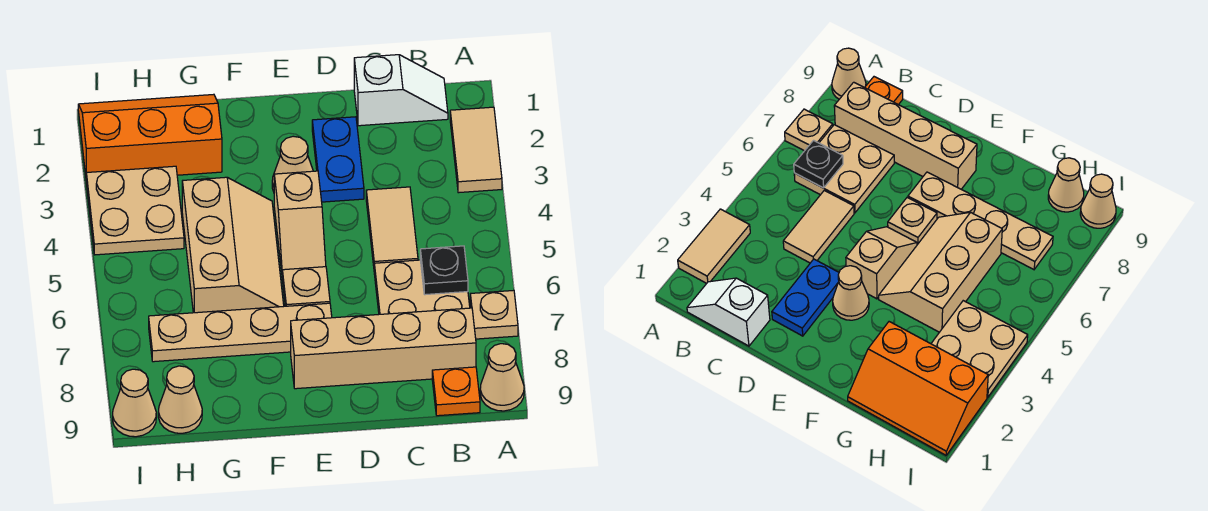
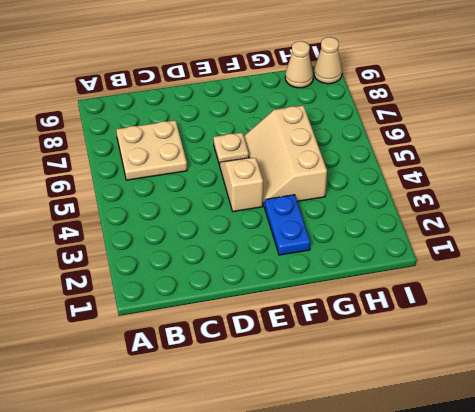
blue 1x2 plate [264,195,310,255] -> blue 1x2 plate moved to [312,117,364,202]
none -> tan 1x2 tile [450,107,502,193]
none -> tan 1x1 plate [470,290,518,339]
none -> tan 1x1 cone [480,344,524,411]

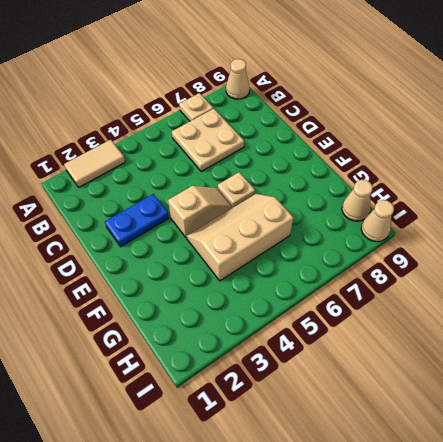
none -> white 1x2 slope [354,55,448,126]
none -> tan 1x4 brick [291,308,476,389]
none -> orange 1x1 plate [432,367,480,416]

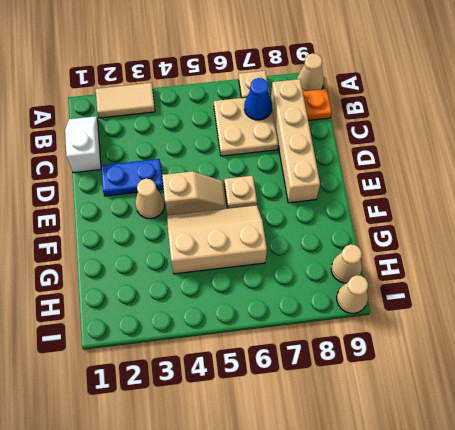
blue 1x1 cone [244,78,272,120] -> none
none -> tan 1x2 tile [366,187,418,266]
none -> tan 1x4 plate [149,303,332,362]
none -> orange 2x3 slope [78,94,222,175]

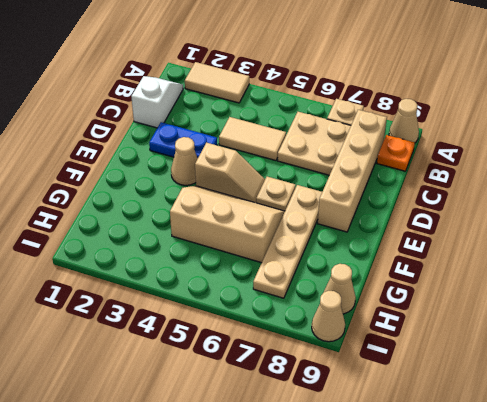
none -> orange 2x3 slope [78,94,222,175]
none -> tan 2x2 plate [86,166,184,255]
none -> black 1x1 plate [420,246,468,295]

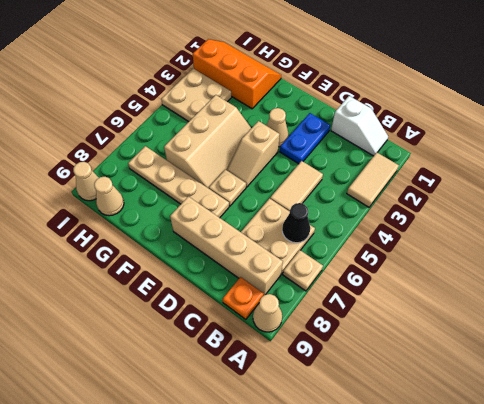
black 1x1 cone [282,203,310,243] -> black 1x1 plate [420,246,468,295]

